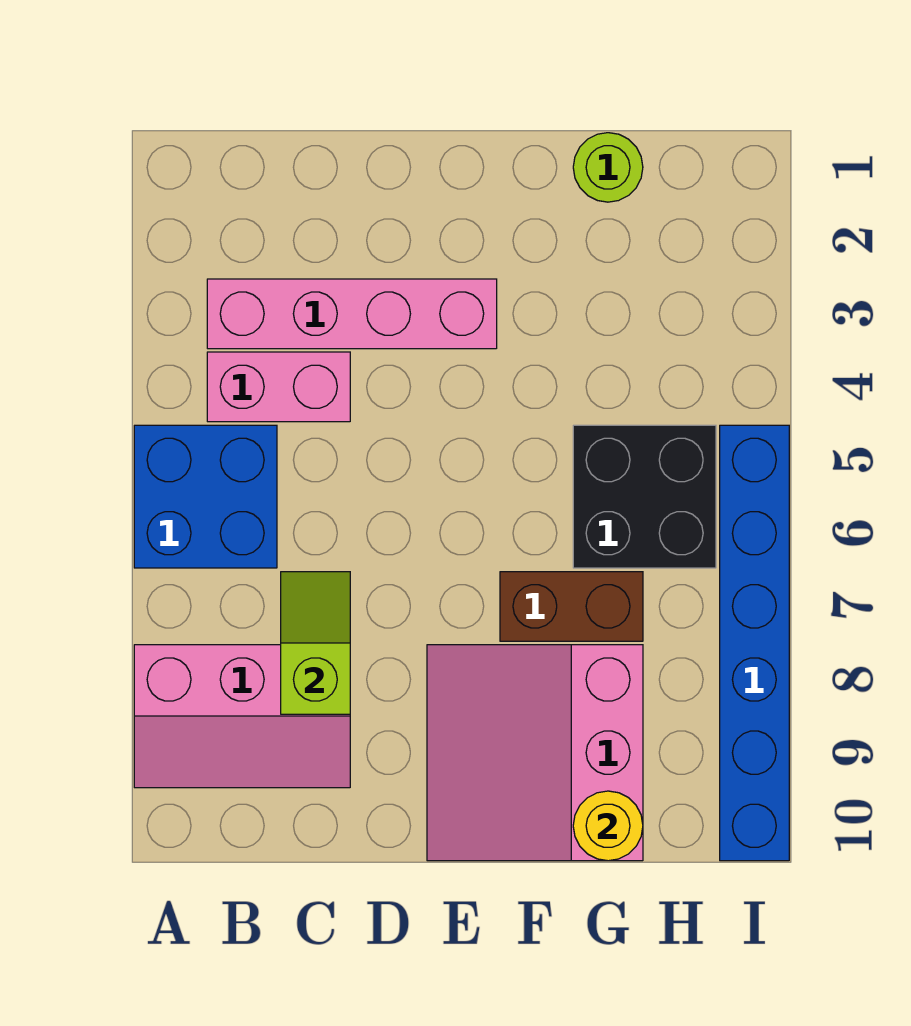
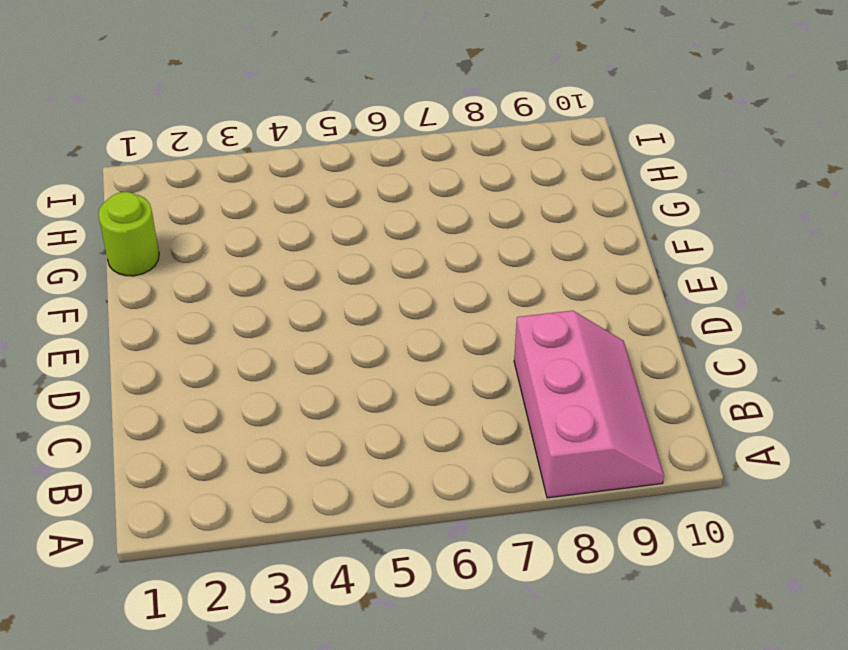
none -> blue 2x2 brick [134,425,277,568]
none -> pink 1x4 brick [207,279,497,349]

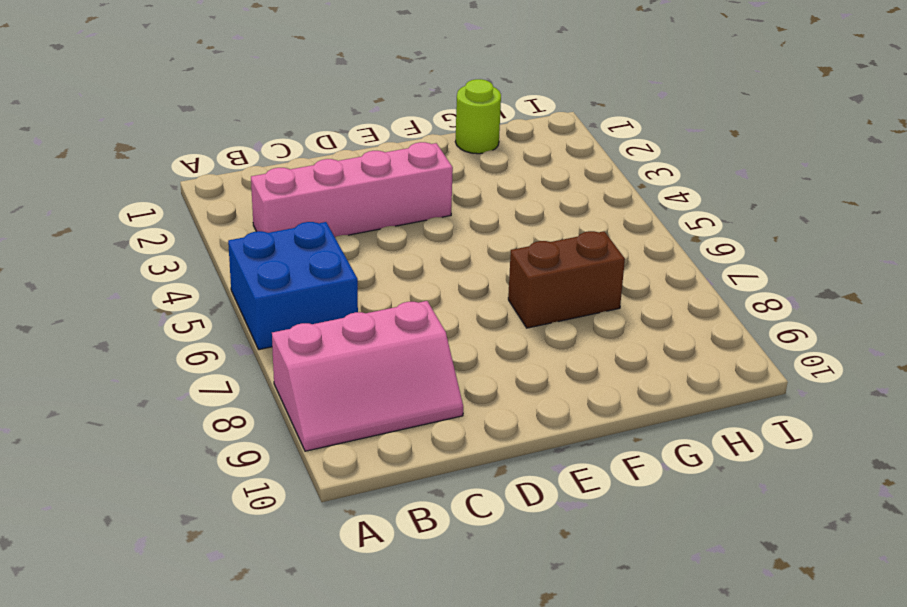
none -> pink 1x2 brick [207,352,350,422]
none -> pink 3x3 slope [427,645,643,861]

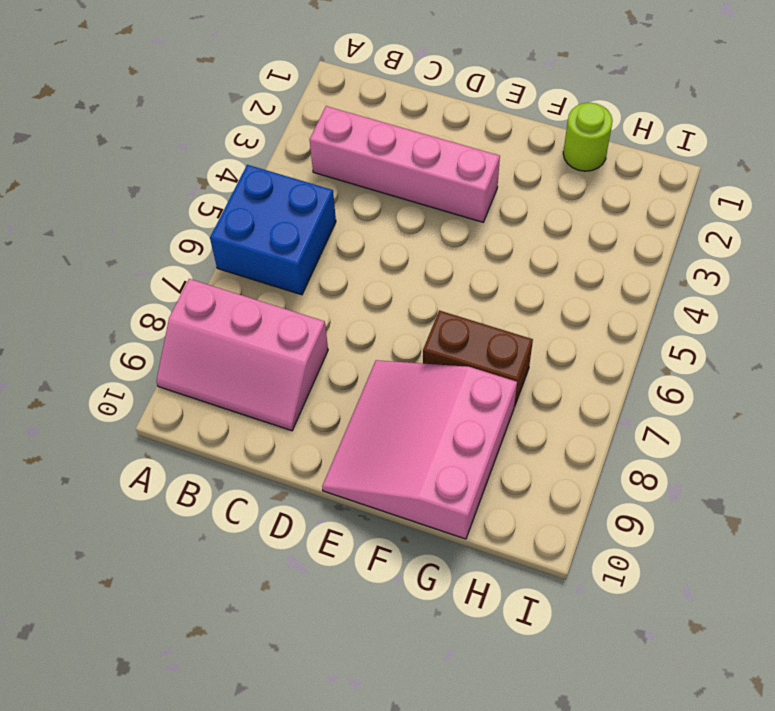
none -> pink 1x2 brick [207,352,350,422]
none -> black 2x2 brick [573,425,716,568]

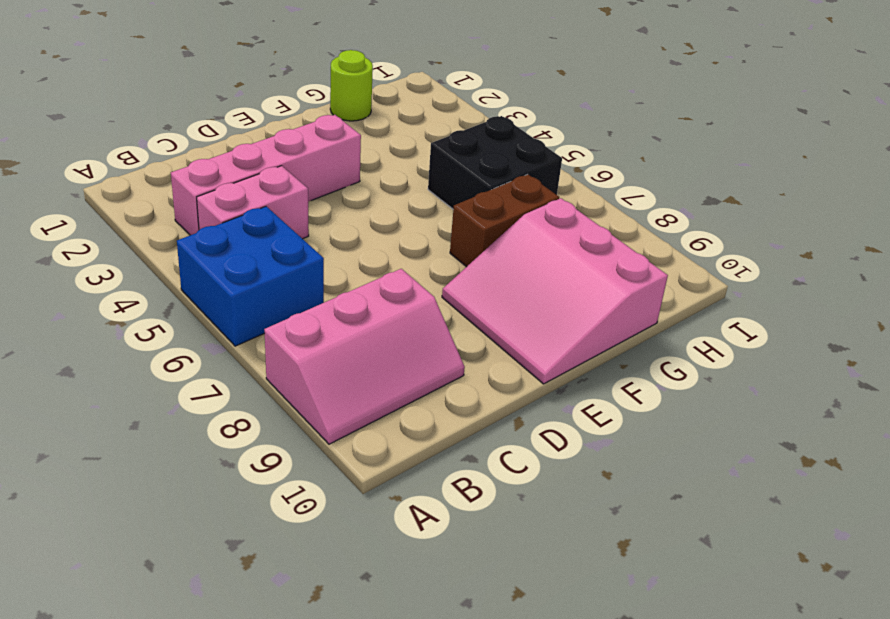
none -> blue 1x6 brick [720,425,789,861]
none -> lime 1x2 slope [281,572,350,714]

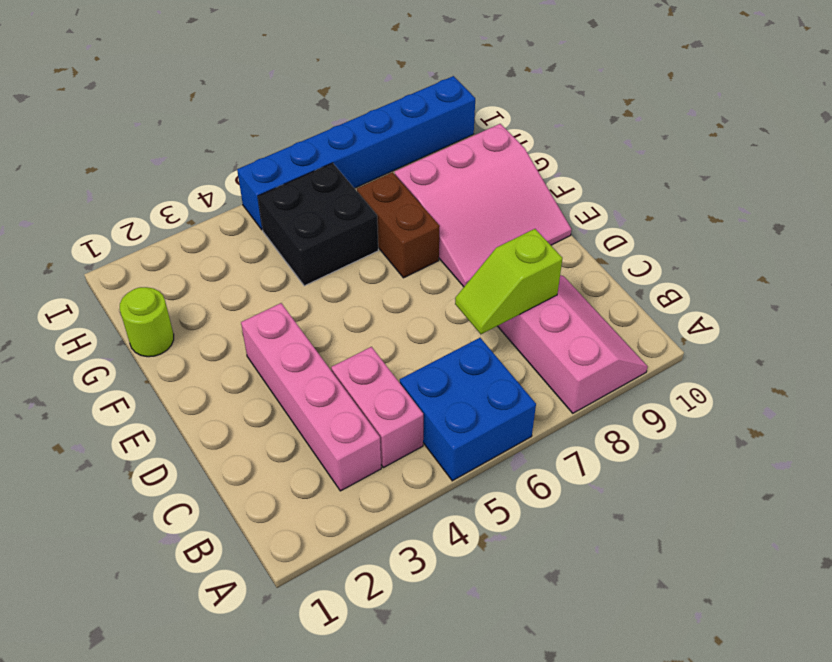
none -> yellow 1x1 round brick [573,791,643,861]

